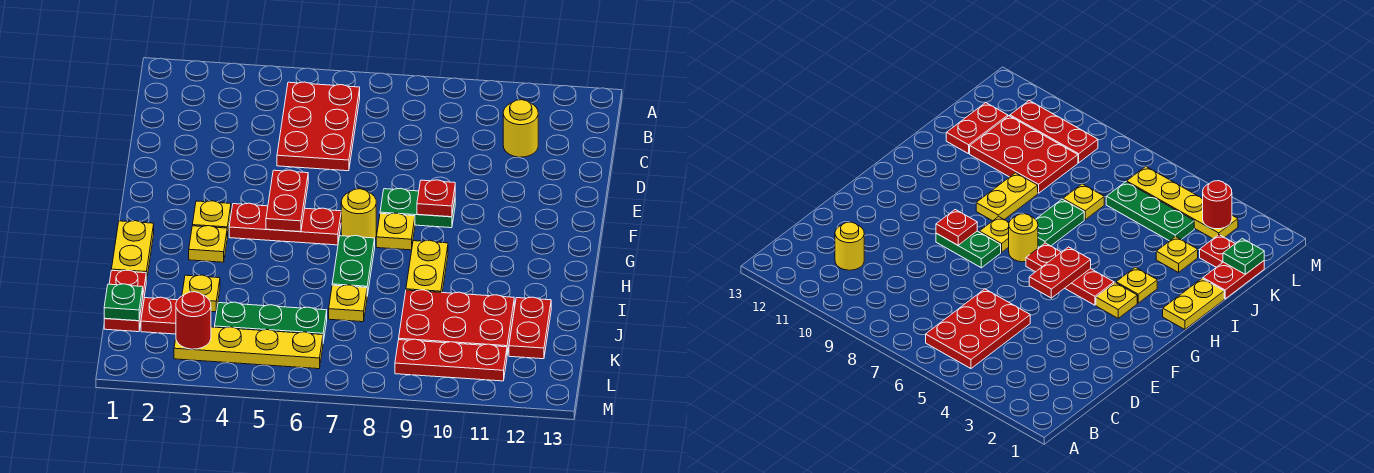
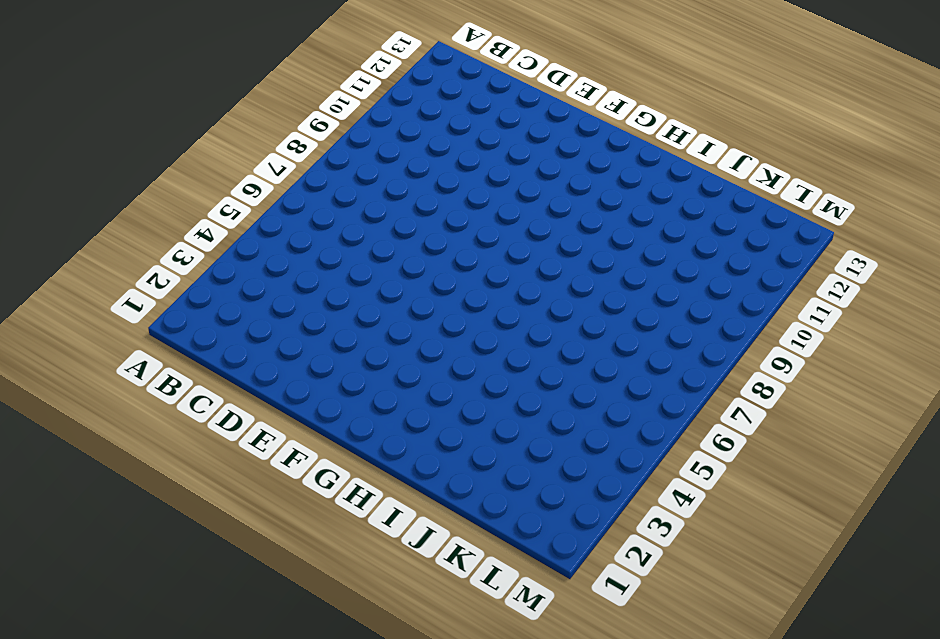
none -> red 2x3 plate [277,82,360,171]
none -> yellow 1x1 round brick [503,100,538,157]
none -> green 1x2 plate [380,188,455,228]

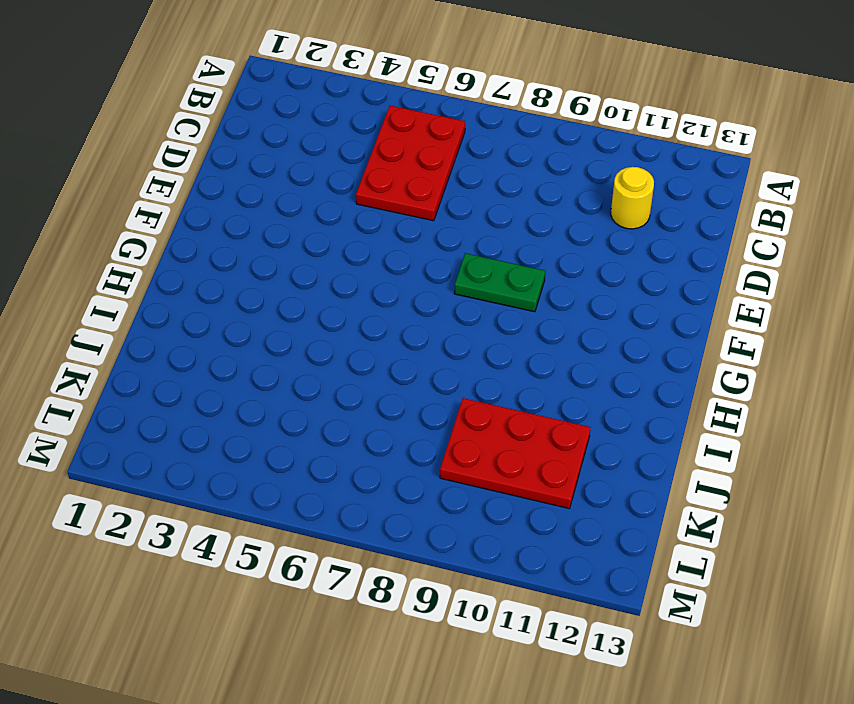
none -> yellow 1x1 plate [192,201,231,237]
none -> red 1x3 plate [229,203,341,245]
none -> yellow 1x1 round brick [341,189,376,238]

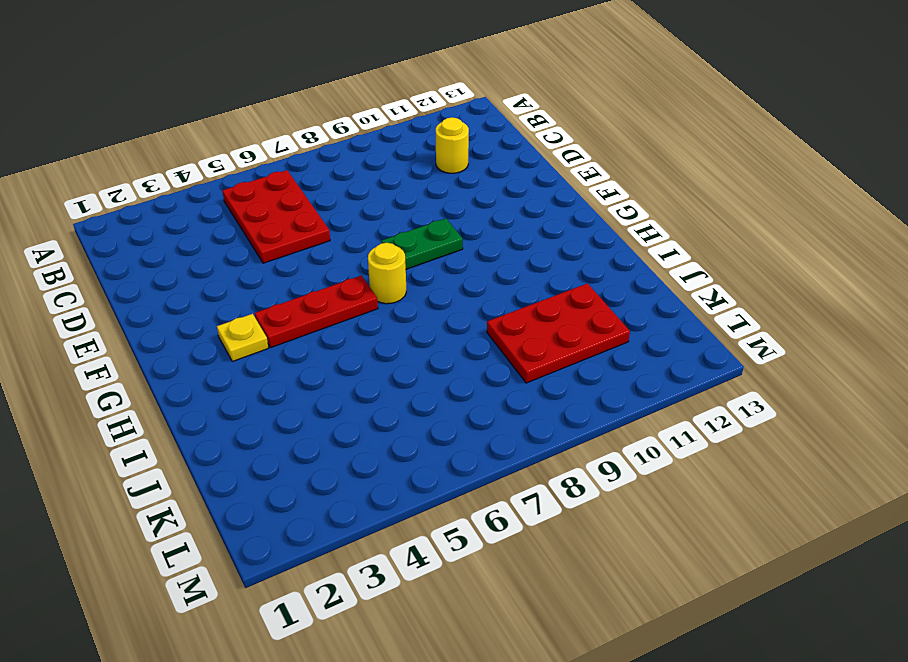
none -> yellow 1x1 plate [376,213,415,250]
none -> yellow 1x2 plate [112,221,154,282]
none -> yellow 1x1 plate [189,226,227,262]

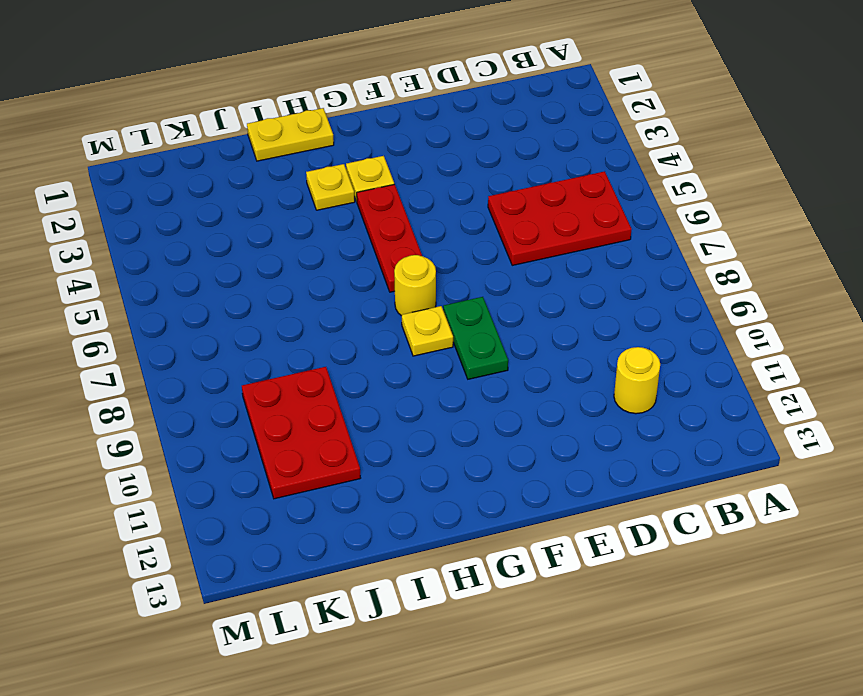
none -> green 1x2 plate [332,235,375,296]
none -> yellow 1x2 plate [406,240,448,293]
none -> red 1x2 plate [104,270,146,332]

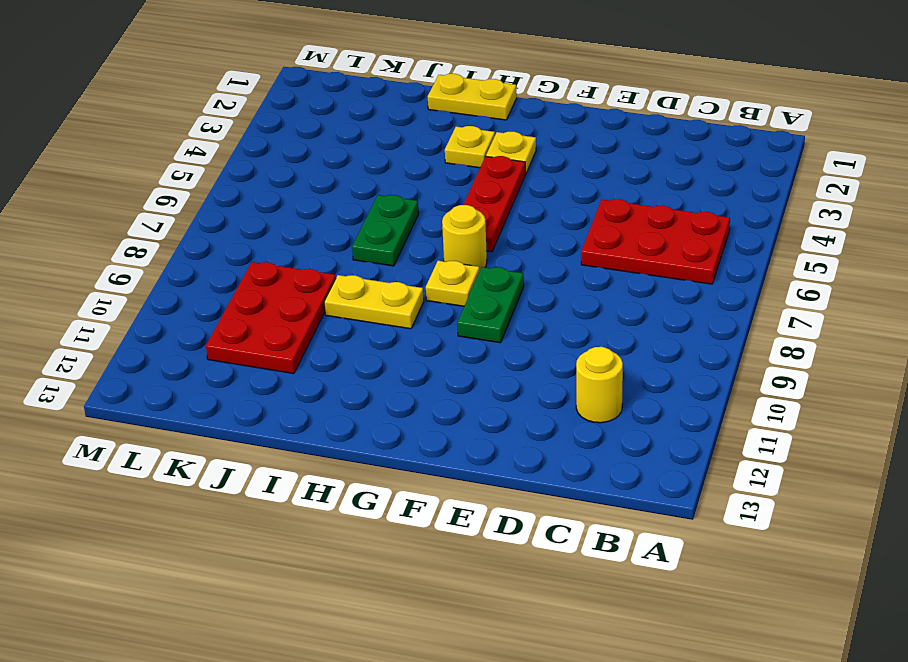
green 1x2 plate [352,195,419,266] -> green 1x2 plate turned to [332,235,375,296]
none -> red 1x2 plate [104,270,146,332]
none -> yellow 1x1 plate [182,275,220,312]
none -> yellow 1x1 plate [329,285,367,322]

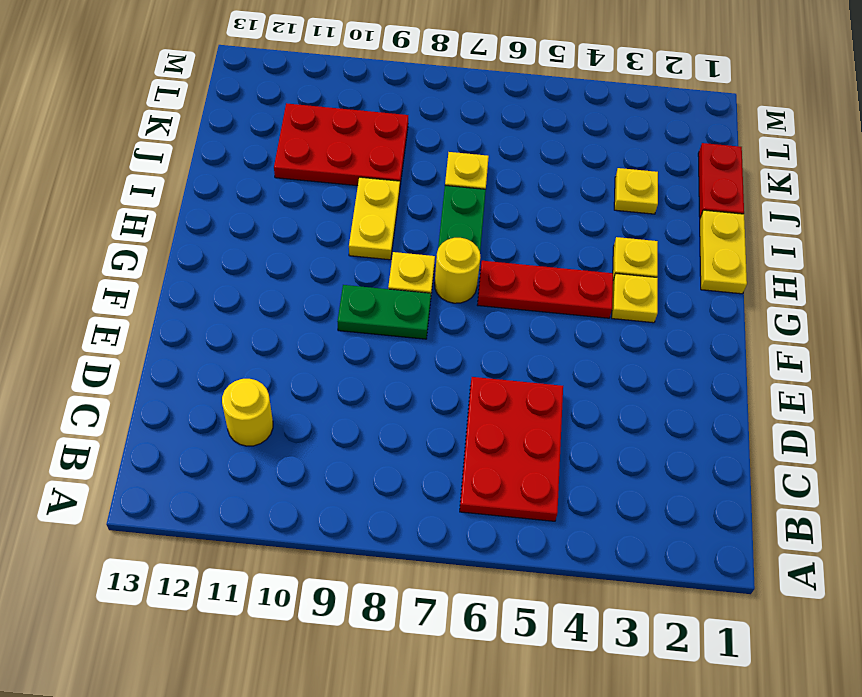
none -> red 1x2 plate [509,297,551,359]
none -> red 1x1 plate [141,297,177,334]
none -> green 1x3 plate [215,302,327,342]

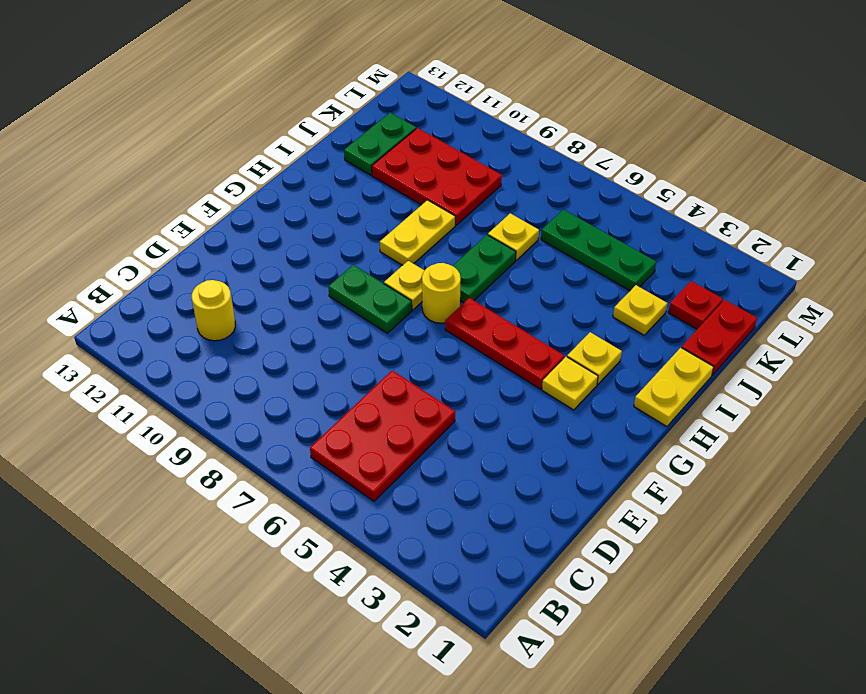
green 1x2 plate [344,113,416,175] -> red 1x2 plate [509,297,551,359]
none -> yellow 1x4 plate [174,327,323,369]
none -> red 1x3 plate [395,339,507,381]
none -> red 1x2 plate [266,170,308,232]

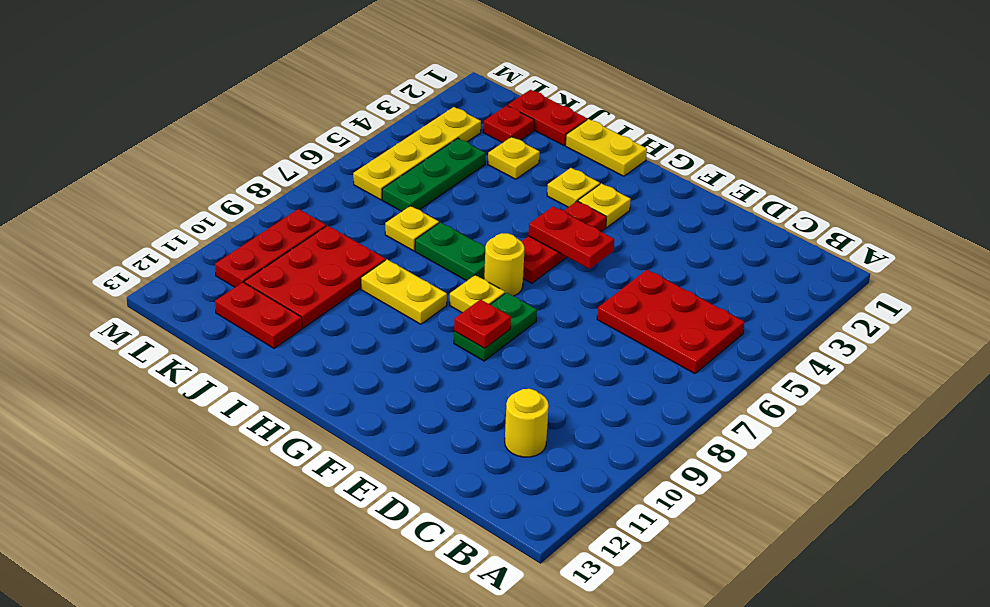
none -> green 1x1 plate [104,284,143,321]
none -> red 1x1 round brick [176,292,211,349]

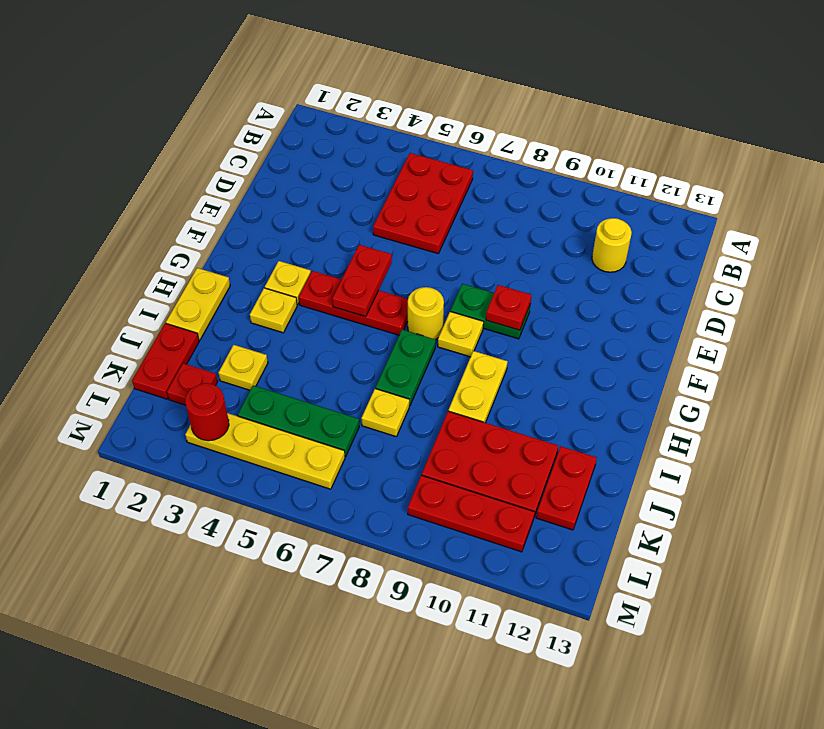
none -> green 1x1 plate [104,284,143,321]

